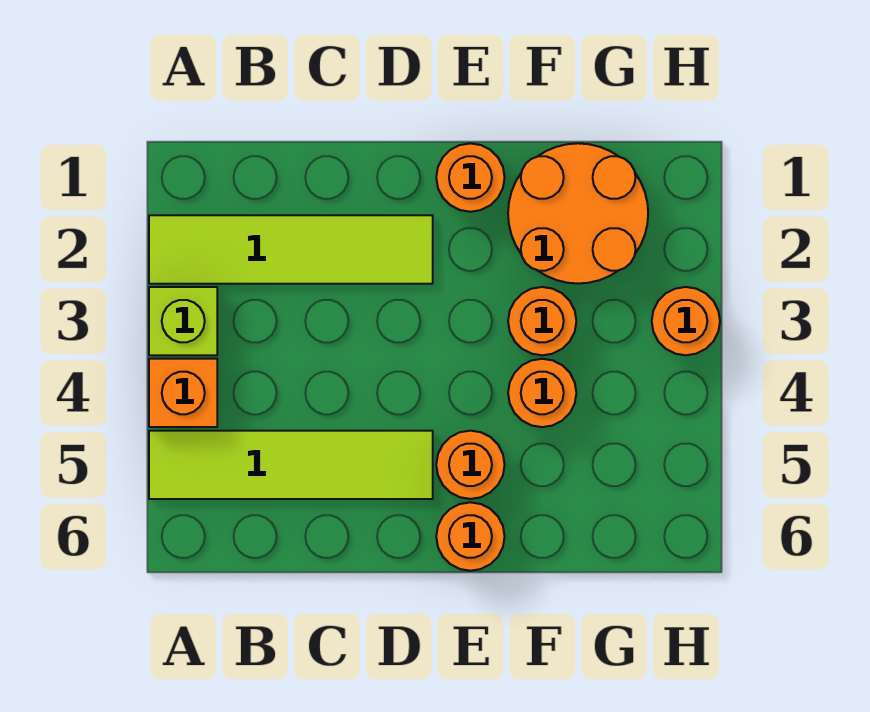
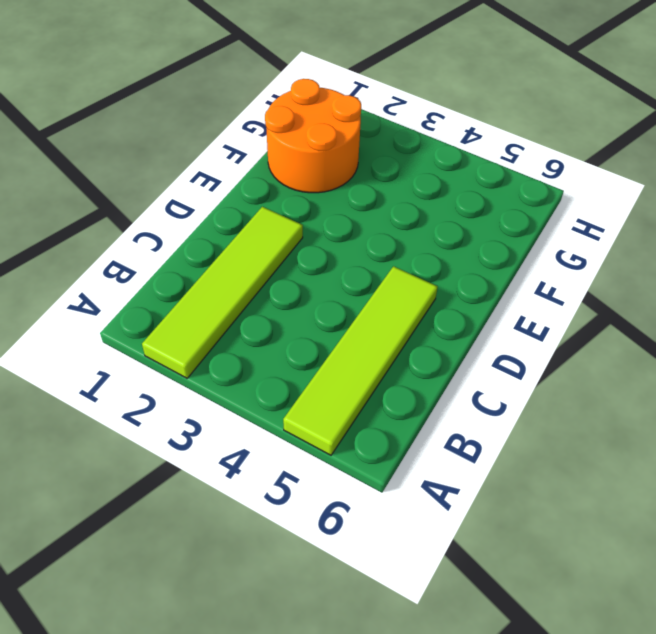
none -> lime 1x1 brick [149,287,217,355]
none -> orange 1x1 brick [149,359,217,427]

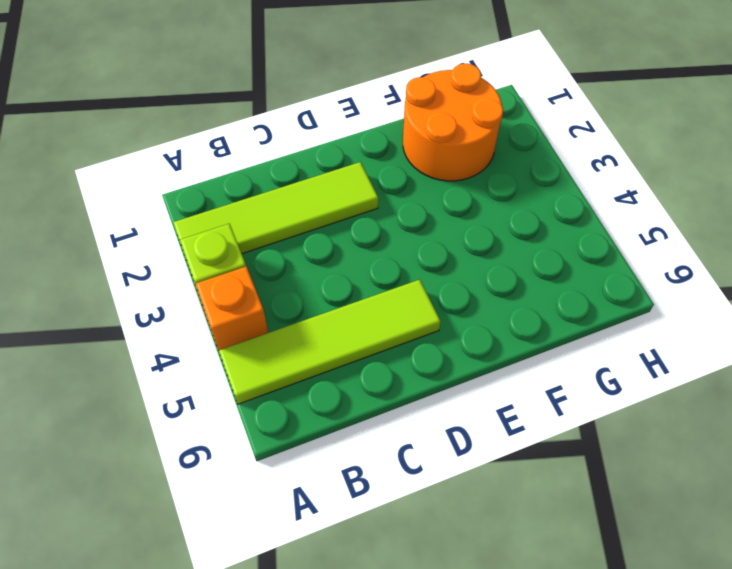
none -> orange 1x1 round brick [436,143,505,212]
none -> orange 1x1 round brick [436,431,505,499]

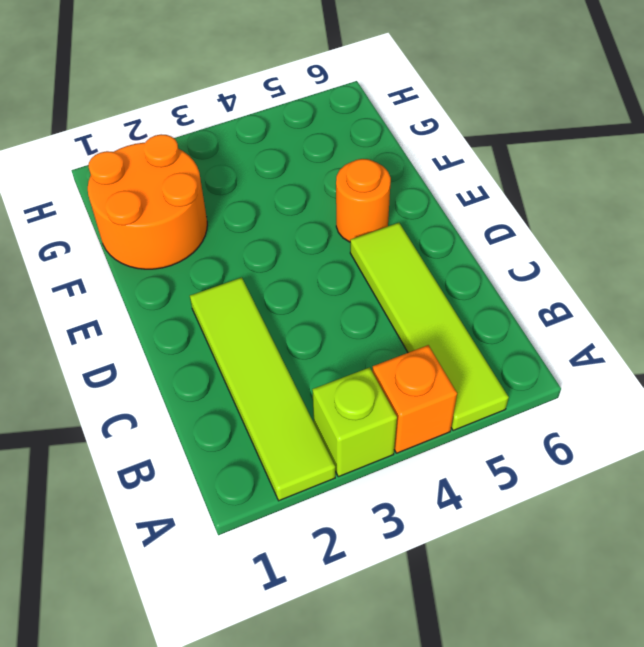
none -> orange 1x1 round brick [436,143,505,212]
none -> orange 1x1 round brick [436,502,505,571]

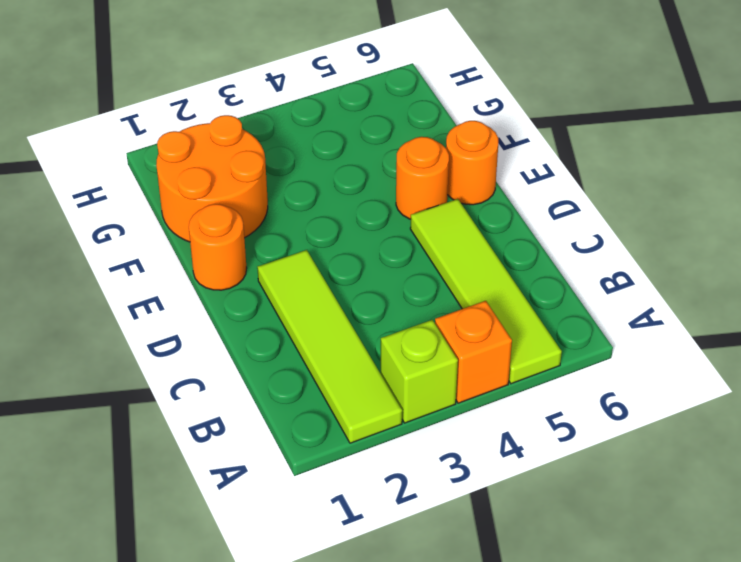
none -> orange 1x1 round brick [508,287,576,355]
none -> orange 1x1 round brick [508,359,576,427]

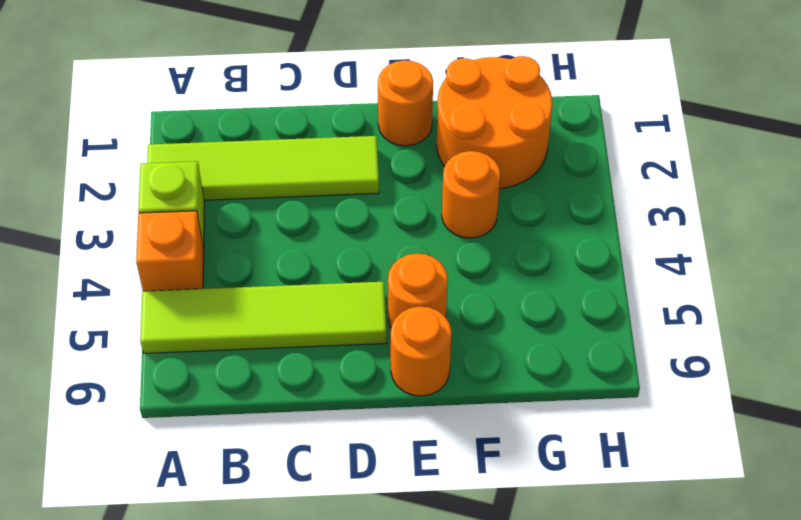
none -> orange 1x1 round brick [508,359,576,427]
none -> orange 1x1 round brick [652,287,720,355]

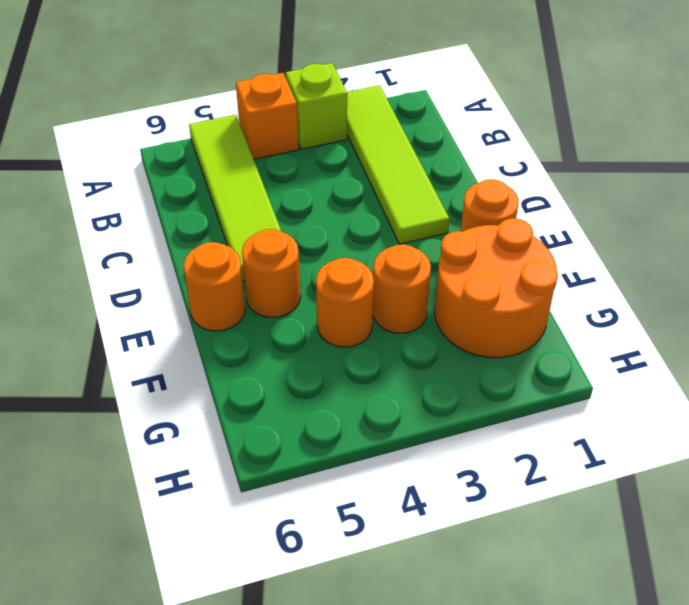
none -> orange 1x1 round brick [652,287,720,355]

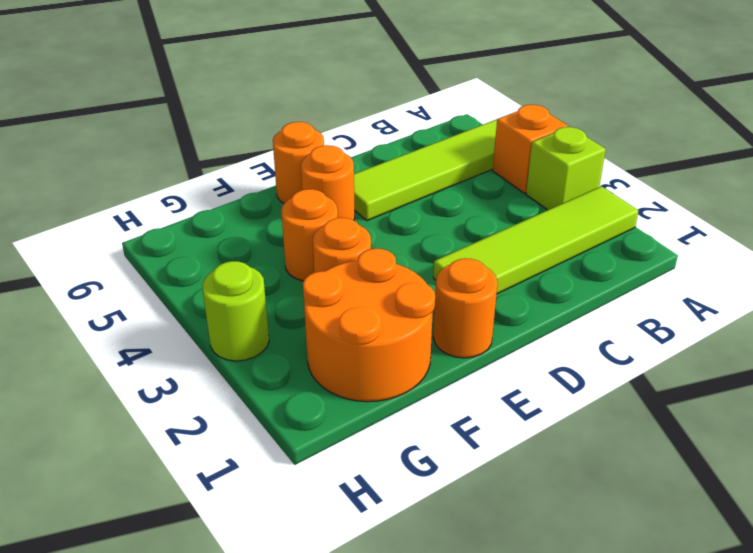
lime 1x1 round brick [202,261,269,361] -> orange 1x1 round brick [652,287,720,355]

